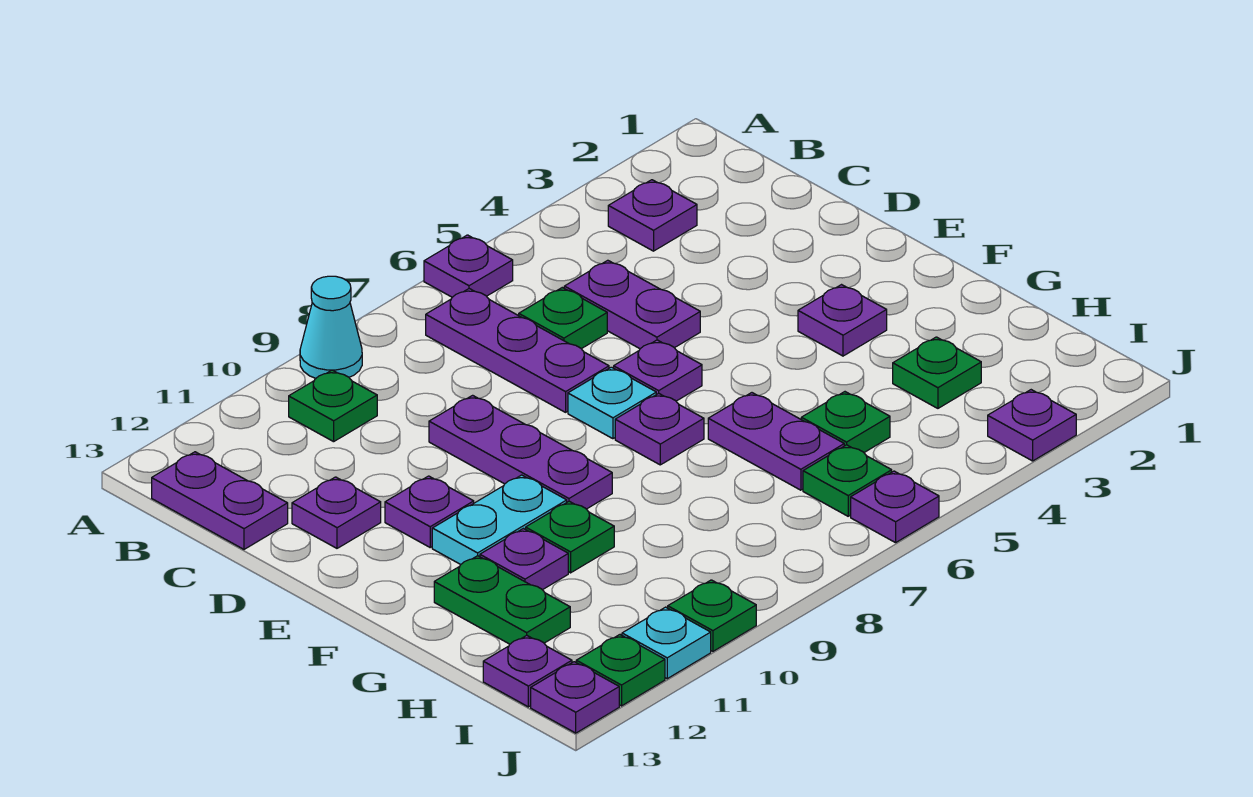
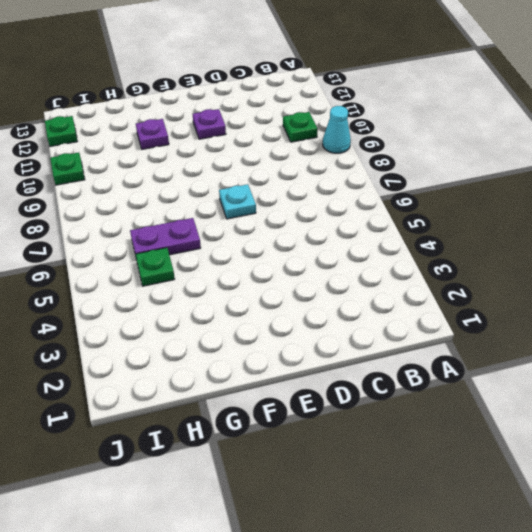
none -> purple 1x1 plate [424,235,513,297]
none -> purple 1x1 plate [608,180,697,251]
none -> purple 1x3 plate [426,289,609,412]
none -> purple 1x2 plate [152,452,288,549]

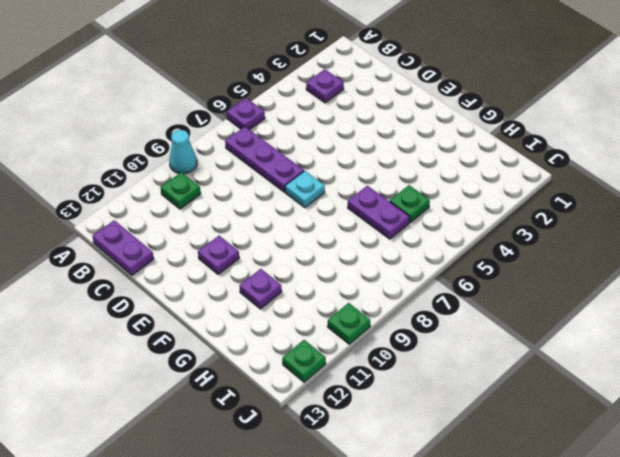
none -> purple 1x2 plate [564,260,700,349]
none -> green 1x1 plate [519,288,607,349]
none -> purple 1x3 plate [429,395,612,509]
none -> purple 1x1 plate [292,477,381,548]

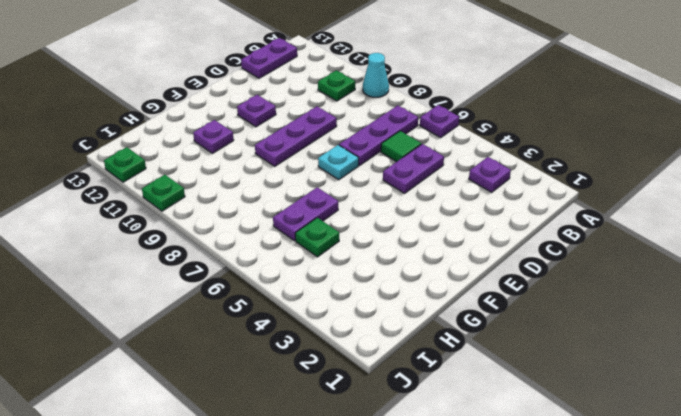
green 1x1 tile [381,131,421,162] -> green 1x1 plate [519,288,607,349]
none -> purple 1x1 plate [292,477,381,548]
none -> purple 1x1 plate [614,340,702,401]
none -> purple 1x1 plate [798,285,887,356]
none -> purple 1x1 plate [615,393,704,465]

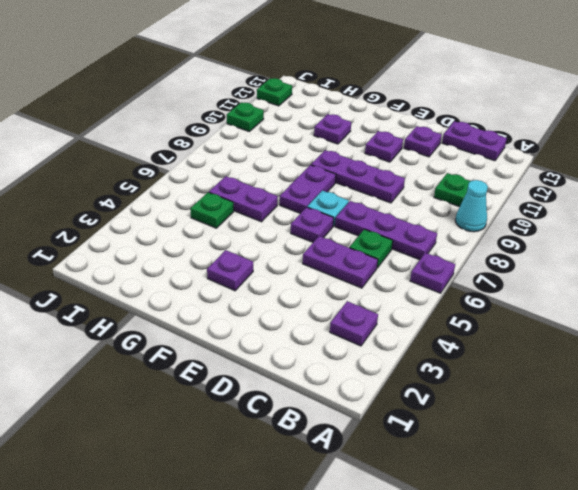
purple 1x2 plate [280,165,336,214] -> purple 1x1 plate [615,393,704,465]
none -> cyan 1x2 plate [432,475,567,564]
none -> green 1x1 plate [526,501,614,573]
none -> green 1x2 plate [434,556,570,644]
none -> green 1x1 plate [893,337,981,408]

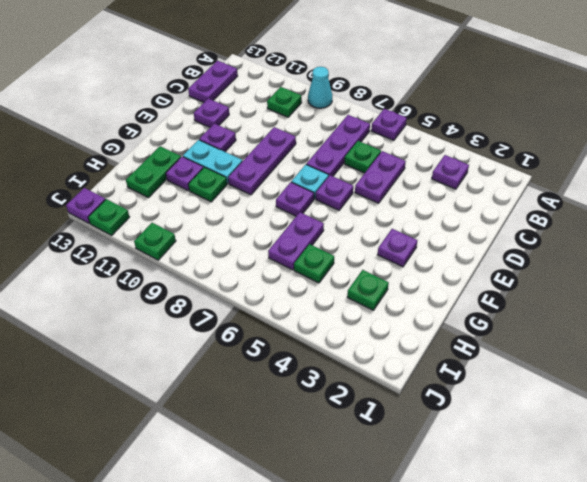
none -> green 1x1 plate [803,445,892,516]
none -> purple 1x1 plate [483,635,572,707]
none -> purple 1x1 plate [988,390,1076,461]
none -> purple 1x1 plate [851,471,939,543]

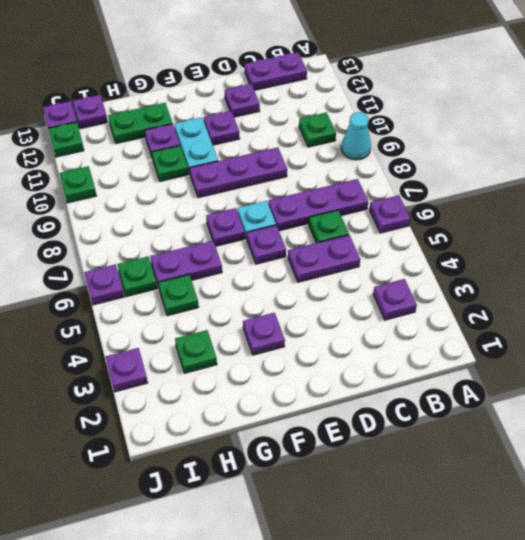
none -> cyan 1x1 plate [622,607,711,679]

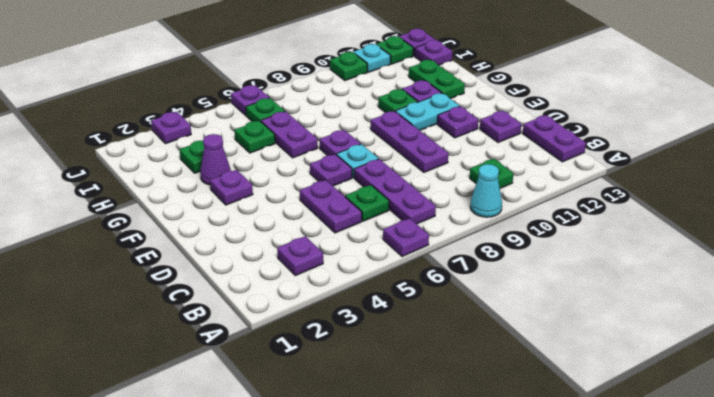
purple 1x1 cone [200,134,231,185] -> none

